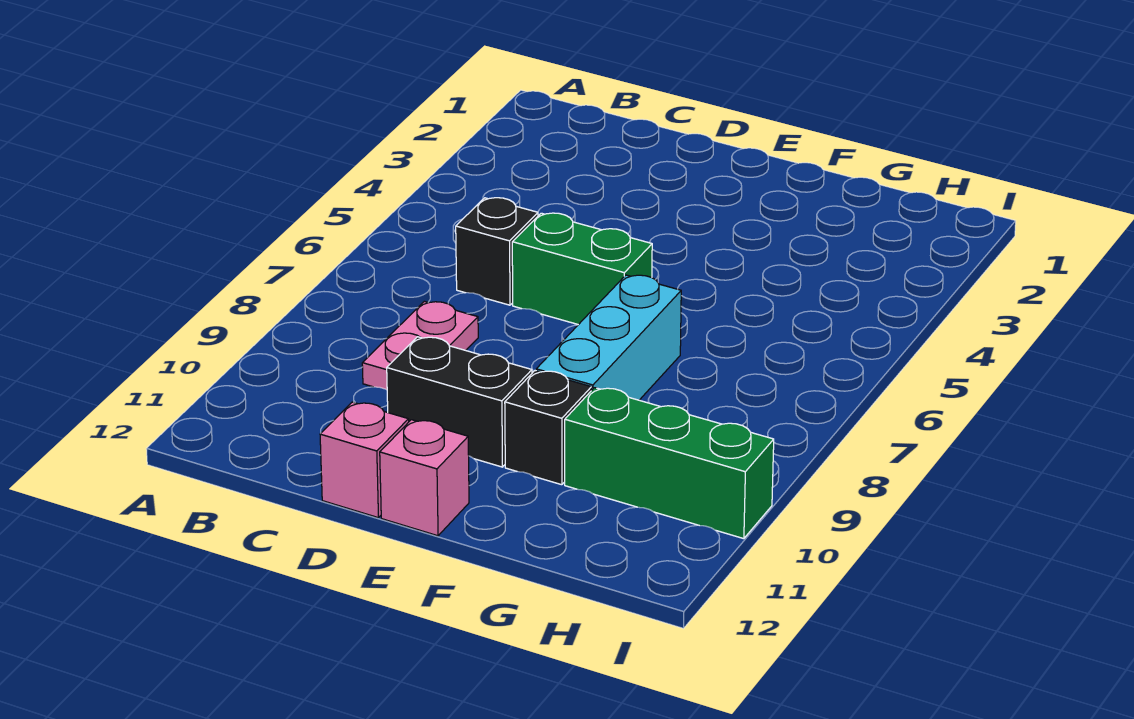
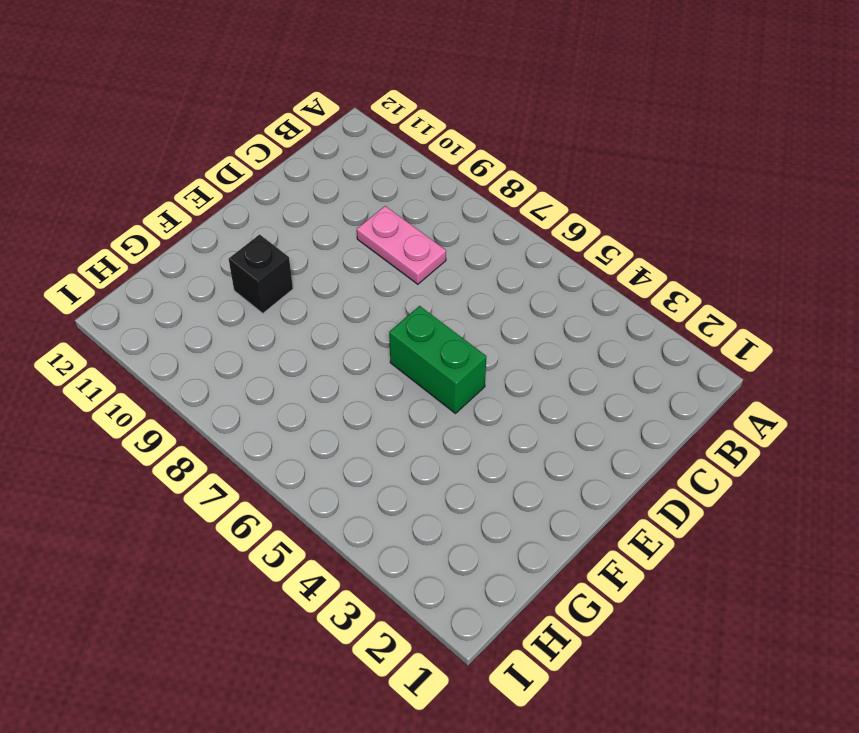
green 1x2 brick [389,306,486,413] -> green 1x2 brick turned to [512,213,652,325]
none -> black 1x1 brick [456,198,538,305]
none -> black 1x2 brick [387,337,532,467]

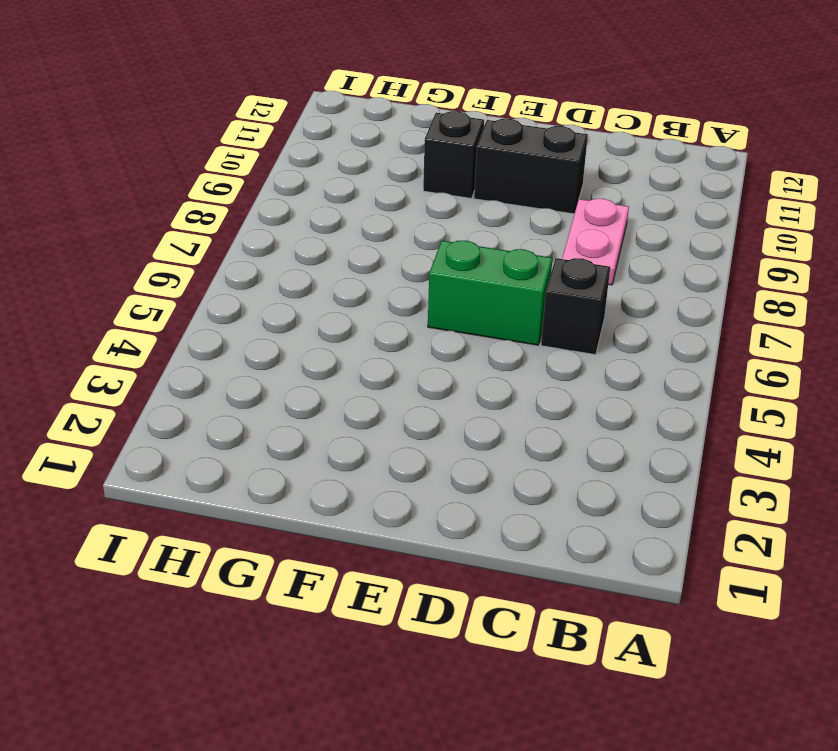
none -> pink 1x1 brick [320,402,409,517]
none -> pink 1x1 brick [380,420,469,536]

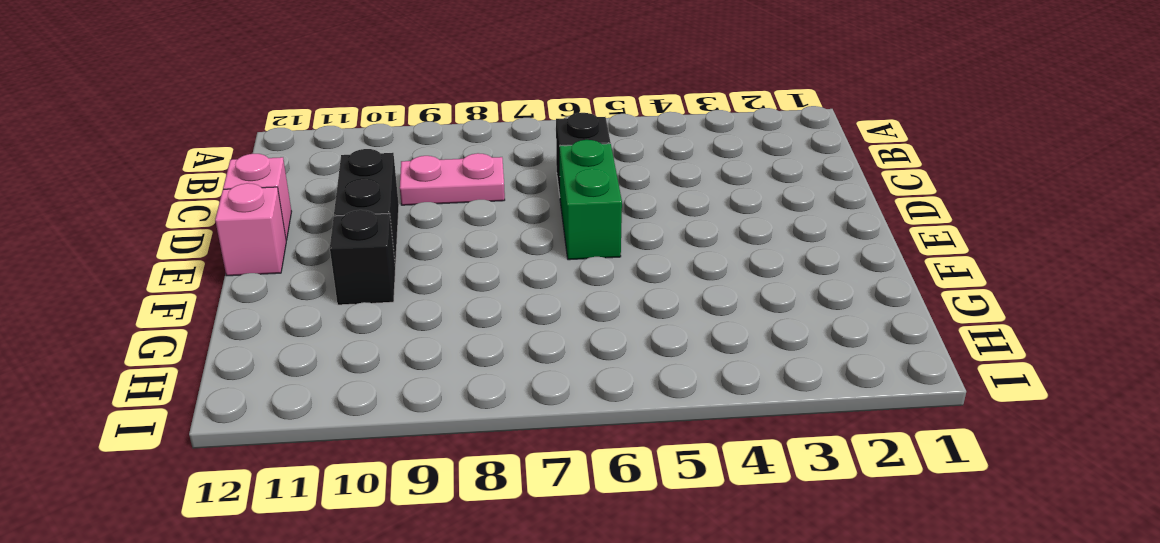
none -> cyan 1x3 brick [536,275,681,400]
none -> green 1x3 brick [565,388,774,539]

